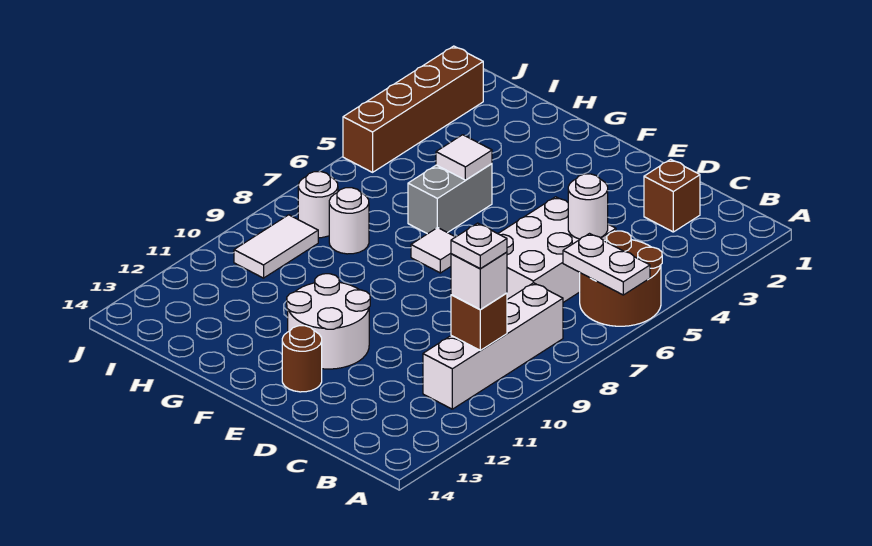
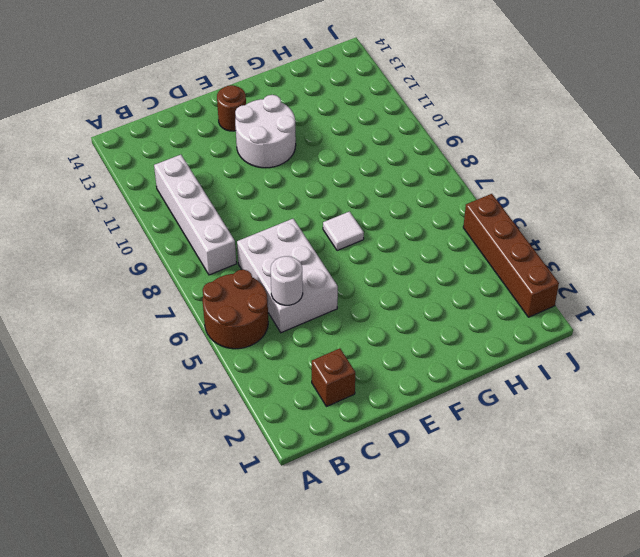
none -> grey 1x2 brick [408,164,492,234]
none -> white 1x1 round brick [329,188,369,254]
none -> white 1x1 round brick [298,171,338,238]

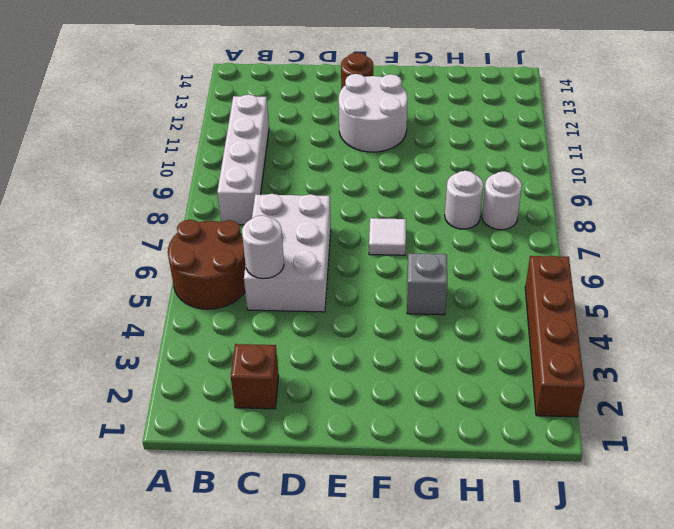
grey 1x1 brick [407,253,447,315] -> grey 1x2 brick [408,164,492,234]
none -> white 1x2 tile [234,215,318,278]
none -> white 1x2 plate [563,234,650,295]
none -> brown 1x1 brick [451,293,507,351]

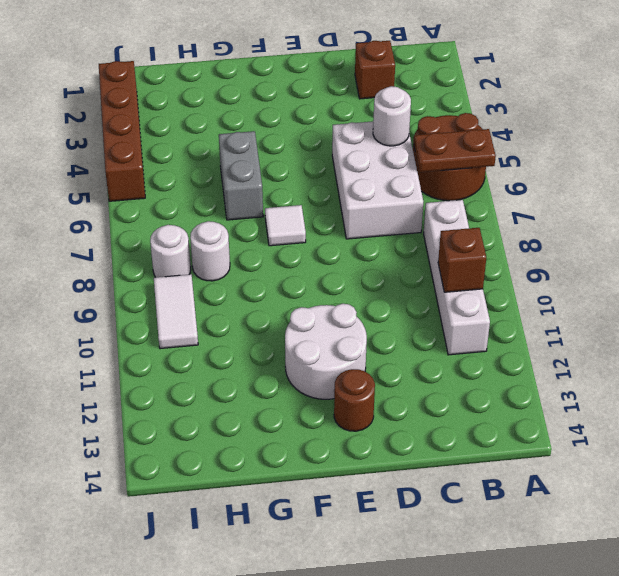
brown 1x2 plate [414,129,496,172] -> white 1x2 plate [563,234,650,295]
none -> white 1x1 tile [436,135,492,180]
none -> white 1x1 brick [451,252,507,310]
none -> white 1x1 plate [451,223,507,269]

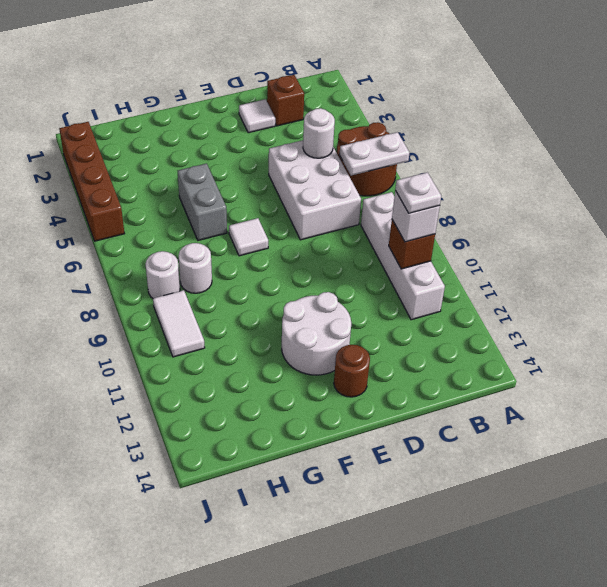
white 1x1 tile [239,99,275,133] -> white 1x1 tile moved to [436,135,492,180]

